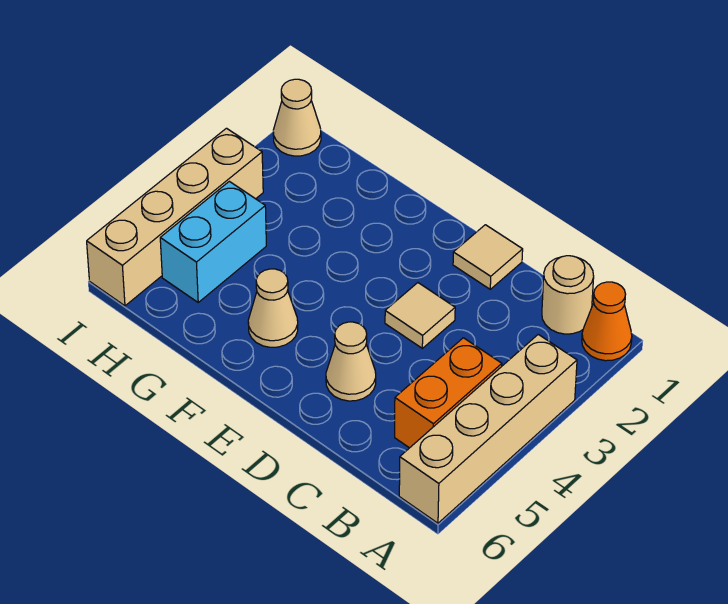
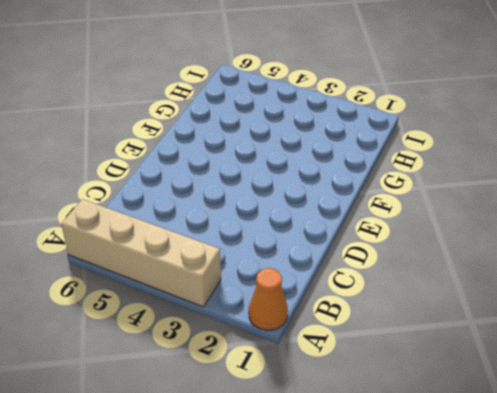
none -> tan 1x1 round brick [542,256,594,334]
none -> orange 1x2 brick [395,338,502,448]

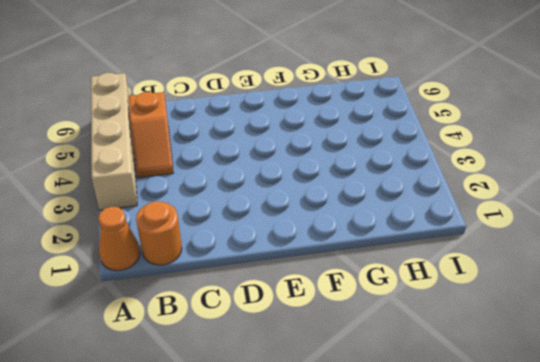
orange 1x1 round brick [136,201,182,265] -> tan 1x1 round brick [542,256,594,334]
orange 1x2 slope [129,92,174,178] -> orange 1x2 brick [395,338,502,448]
none -> tan 1x1 tile [453,225,523,289]
none -> tan 1x1 tile [385,283,455,348]

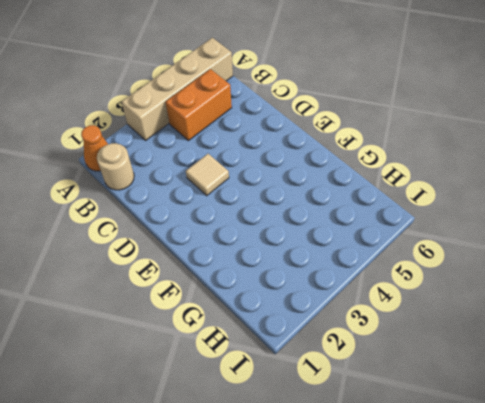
none -> tan 1x1 tile [453,225,523,289]
none -> tan 1x1 cone [326,322,376,401]

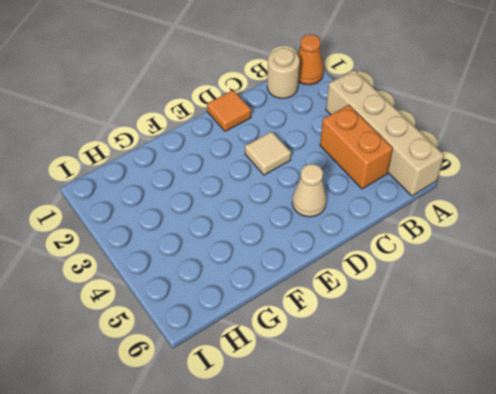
orange 1x1 tile [207,90,251,131] -> tan 1x1 tile [453,225,523,289]
none -> tan 1x1 cone [248,269,298,347]
none -> cyan 1x2 brick [160,181,266,302]

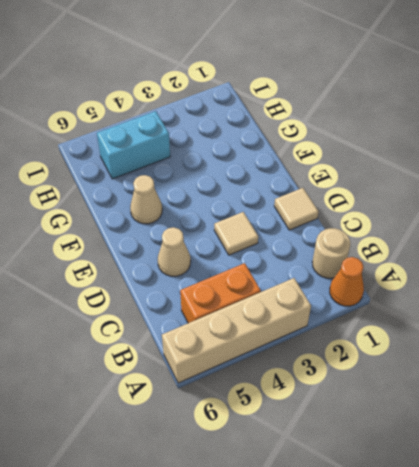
none -> tan 1x1 cone [273,79,321,156]
none -> tan 1x4 brick [87,128,263,306]

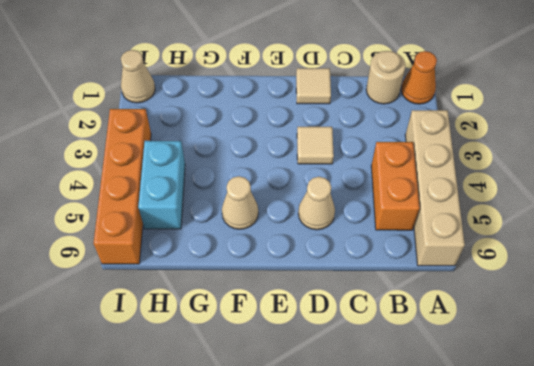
orange 1x4 brick [94,109,151,264] -> tan 1x4 brick [87,128,263,306]

